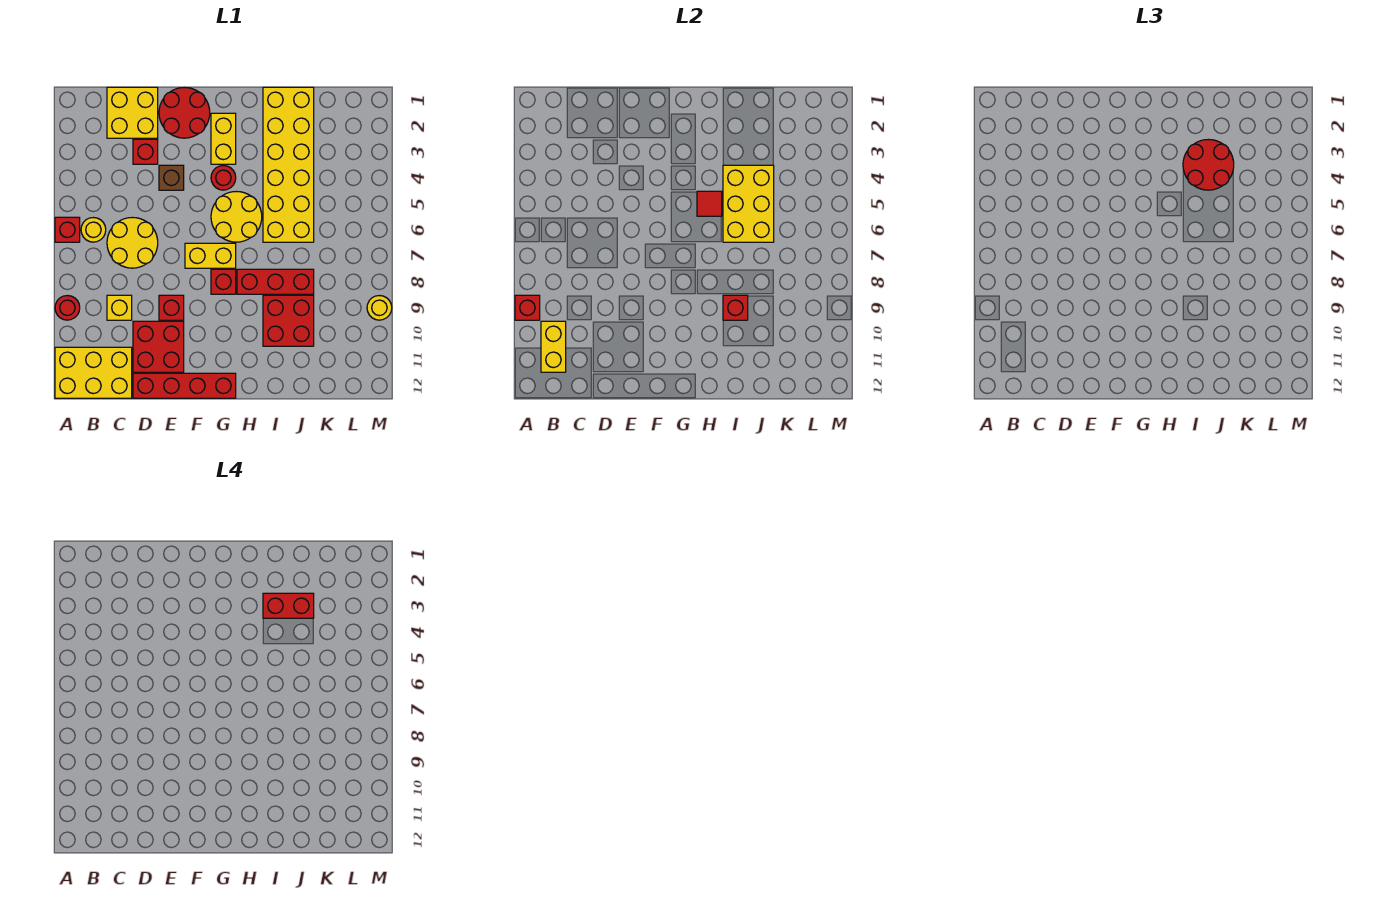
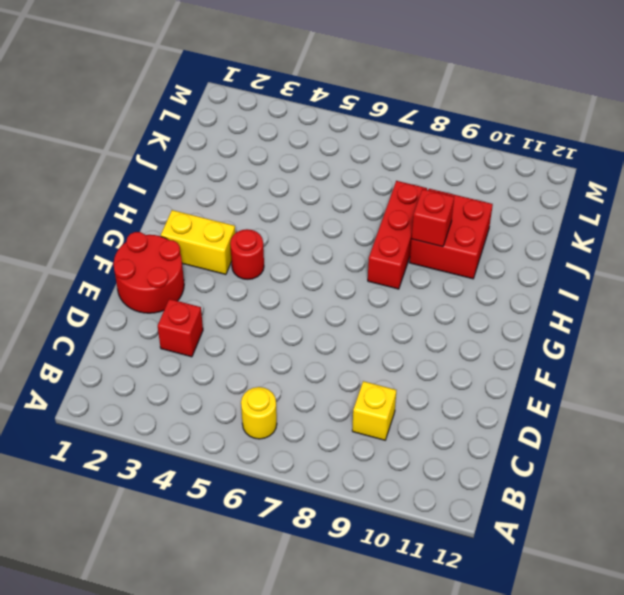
none -> red 1x1 brick [55,217,80,242]
none -> red 1x1 round brick [55,296,80,320]
none -> yellow 2x3 brick [55,347,132,398]

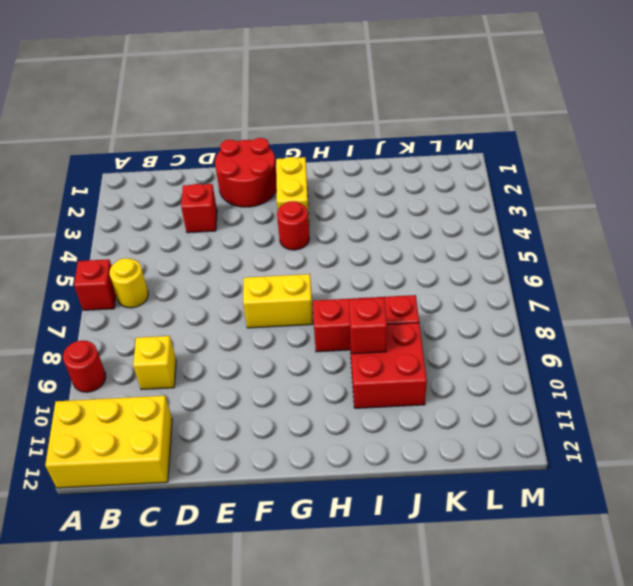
none -> yellow 2x2 brick [107,87,158,138]
none -> yellow 2x2 round brick [107,217,158,268]
none -> red 2x2 brick [133,321,184,372]

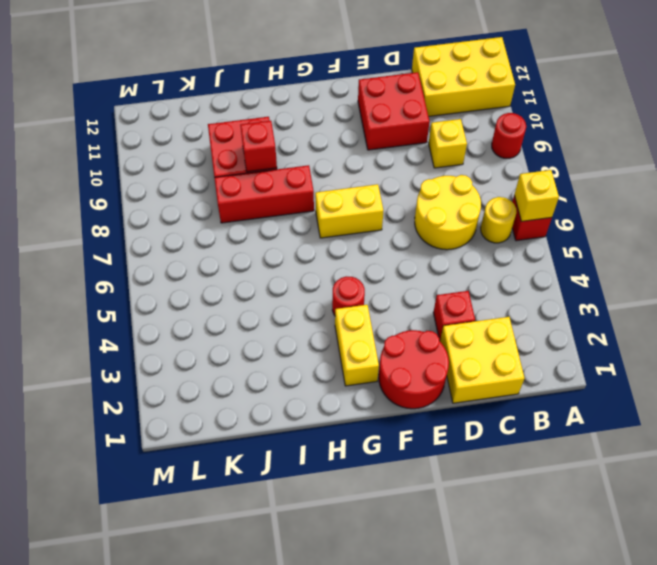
yellow 1x1 brick [514,170,559,221] -> none
none -> red 1x4 brick [133,373,236,398]
none -> brown 1x1 brick [159,165,184,190]
none -> red 1x1 brick [159,295,184,320]

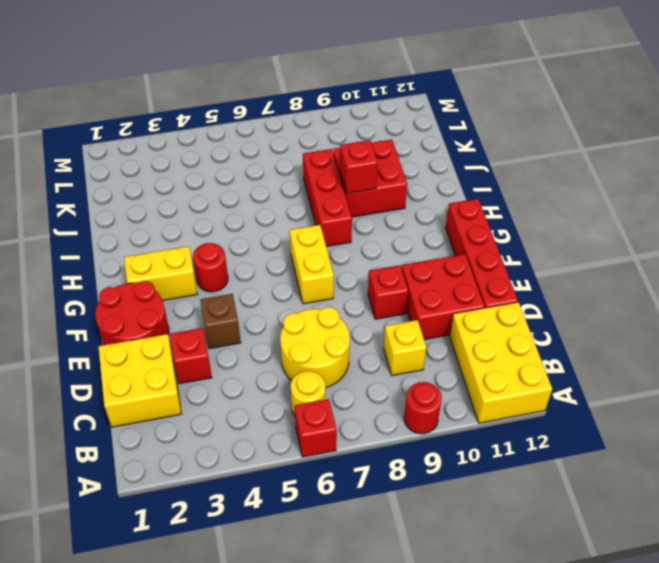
none -> yellow 2x2 round brick [211,191,262,242]
none -> red 1x1 brick [211,269,236,294]
none -> yellow 2x6 brick [263,87,314,242]

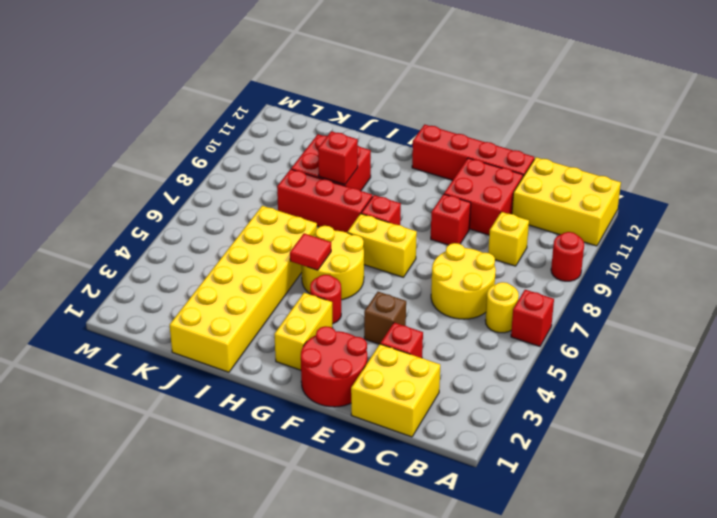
none -> yellow 1x1 round brick [367,296,392,320]
none -> red 1x1 brick [515,295,540,320]
none -> yellow 1x2 brick [541,321,566,372]

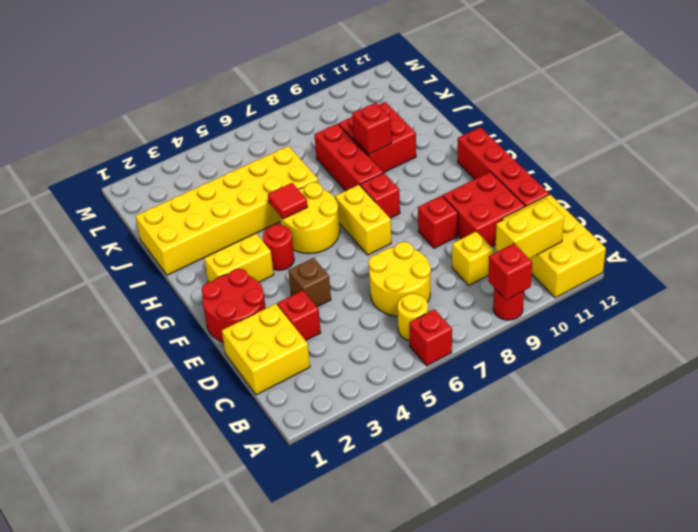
none -> yellow 1x1 round brick [367,296,392,320]
none -> yellow 2x3 brick [723,165,774,242]
none -> red 2x2 round brick [1183,139,1234,190]

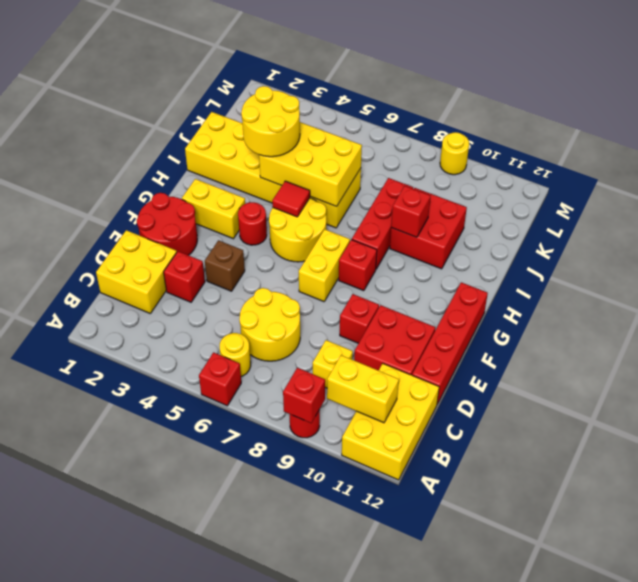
yellow 2x2 round brick [241,86,300,157] -> red 2x2 round brick [1183,139,1234,190]
none -> red 1x2 brick [263,593,314,618]

